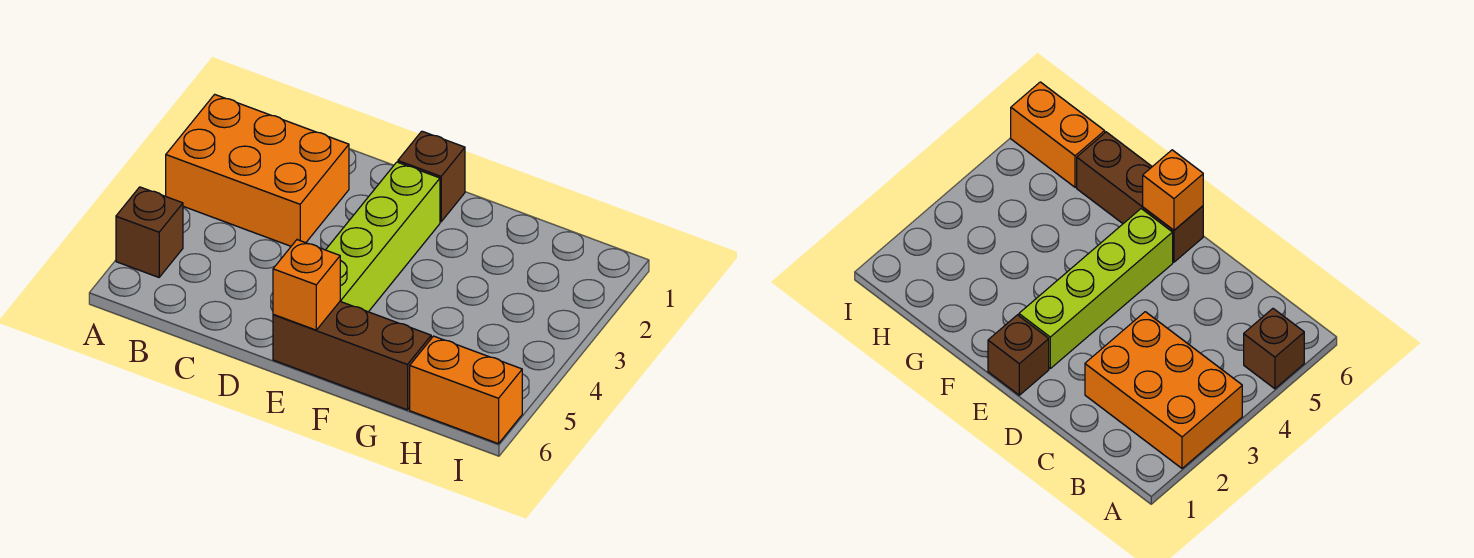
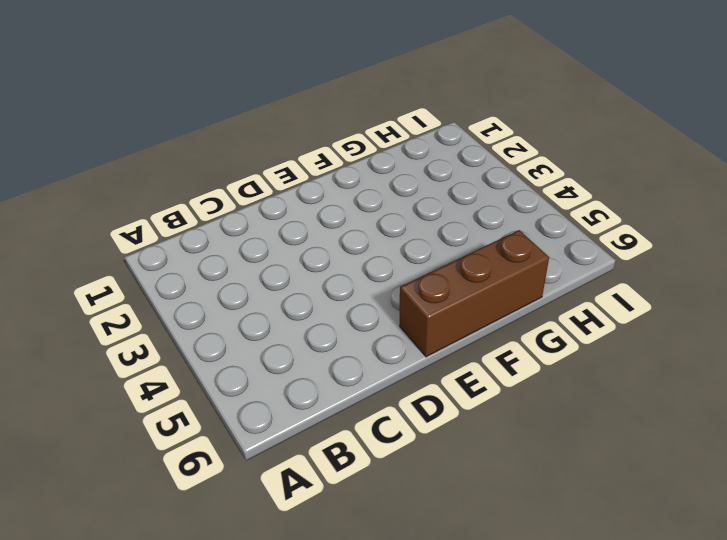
none -> orange 2x3 brick [166,94,349,246]
none -> brown 1x1 brick [116,187,183,277]

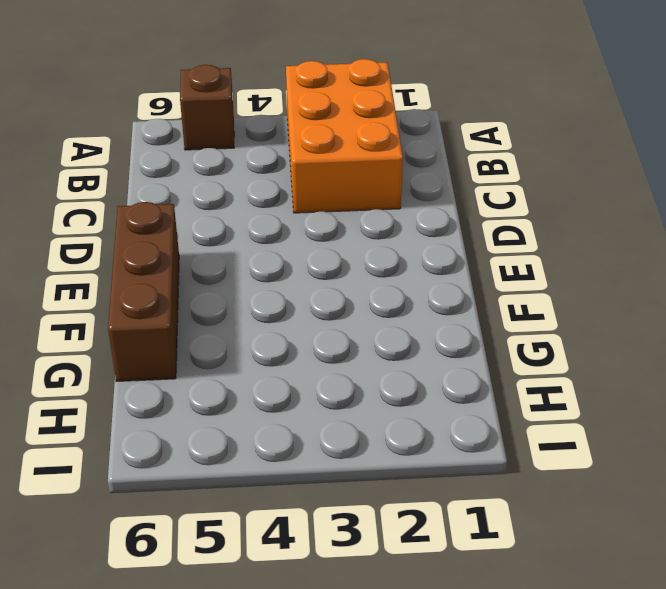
none -> brown 1x1 brick [398,131,465,222]
none -> lime 1x4 brick [326,162,440,312]

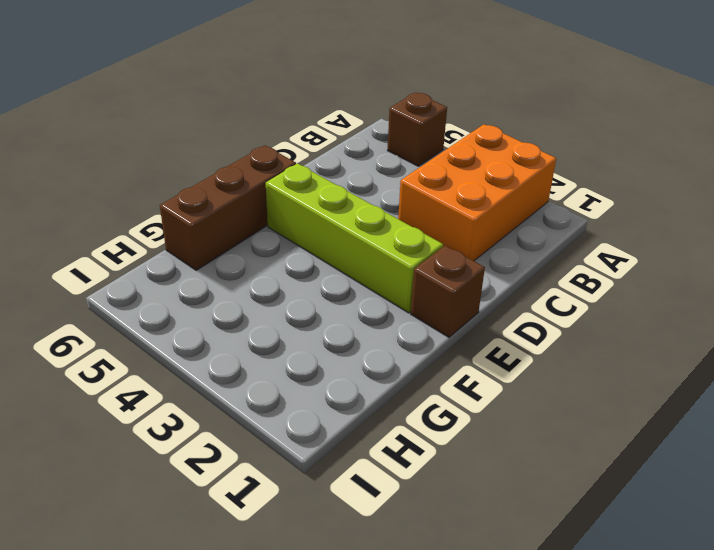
none -> orange 1x2 brick [410,336,522,444]
none -> orange 1x1 brick [273,240,340,330]

